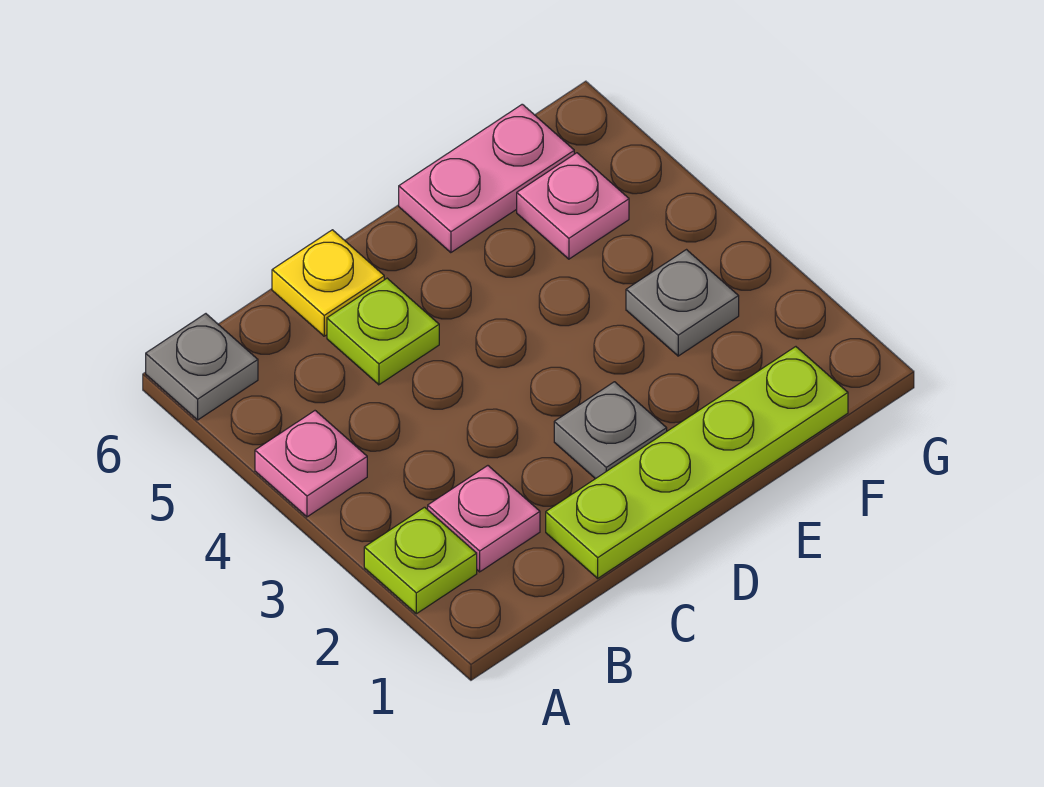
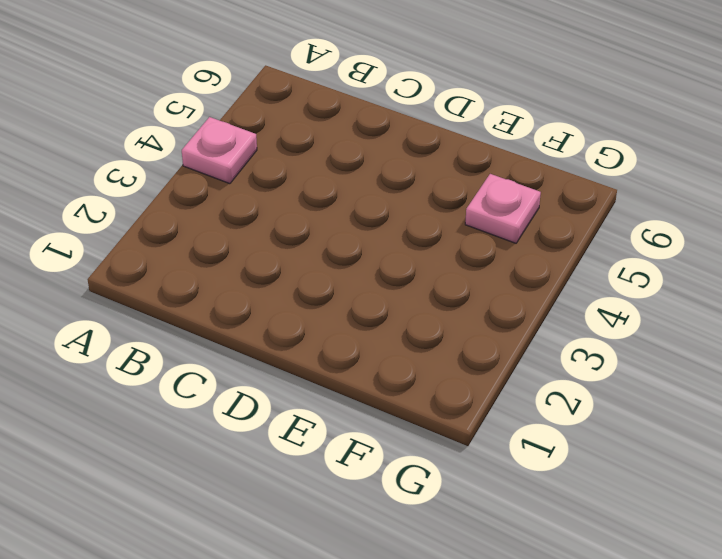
none -> lime 1x1 plate [364,507,477,614]
none -> grey 1x1 plate [146,314,258,420]

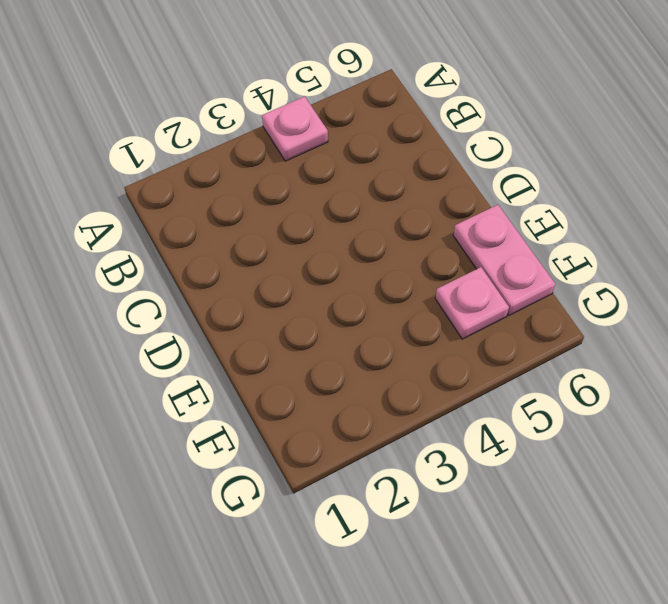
none -> lime 1x1 plate [364,507,477,614]
none -> grey 1x1 plate [146,314,258,420]

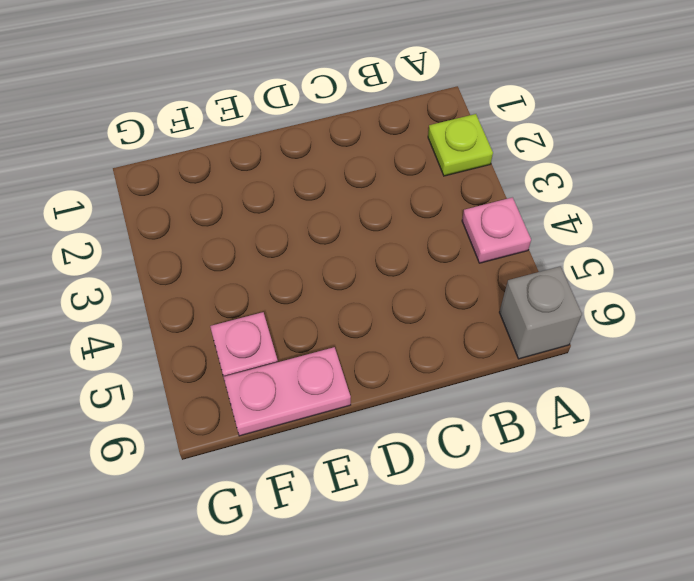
grey 1x1 brick [499,266,582,359] -> grey 1x1 plate [146,314,258,420]
none -> pink 1x1 plate [428,466,540,572]
none -> lime 1x4 plate [546,347,848,578]

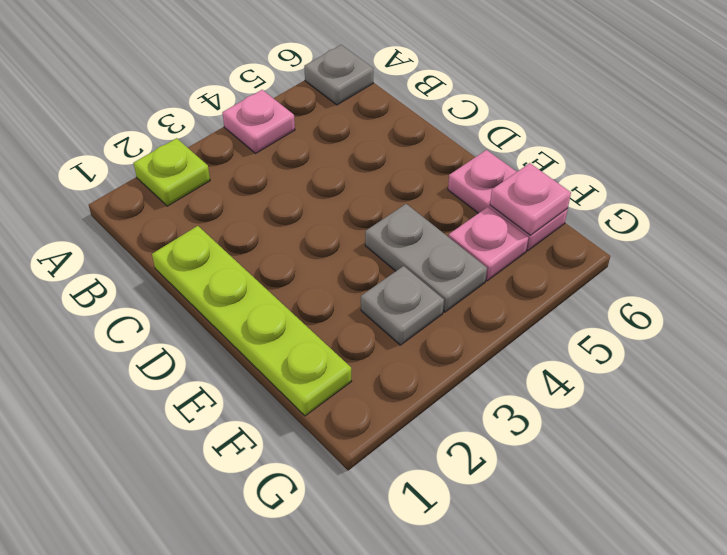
grey 1x2 plate [365,204,487,312] -> none
pink 1x1 plate [490,163,571,235] -> pink 1x1 plate moved to [428,466,540,572]
none -> lime 1x1 plate [327,278,439,385]
none -> yellow 1x1 plate [272,230,384,336]

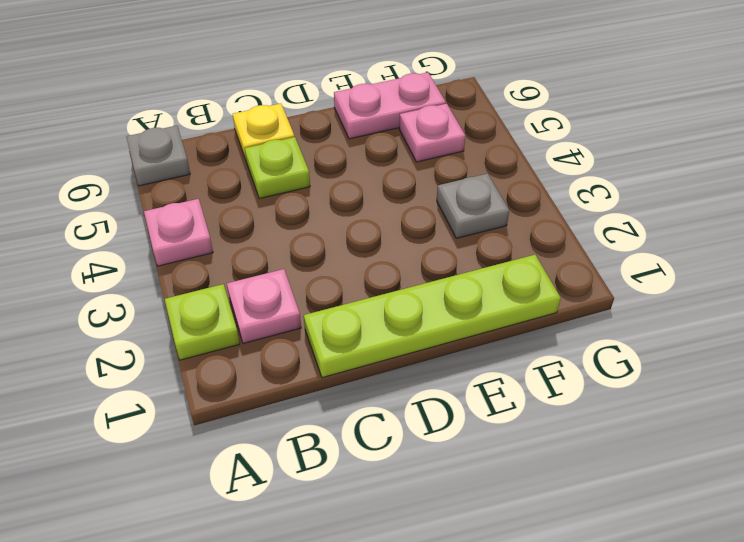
none -> grey 1x1 plate [554,382,667,479]

